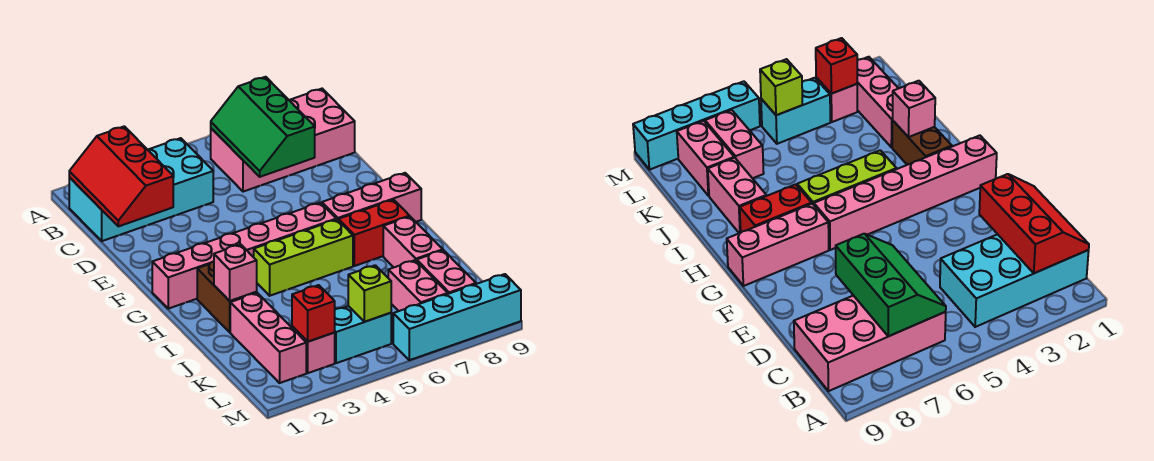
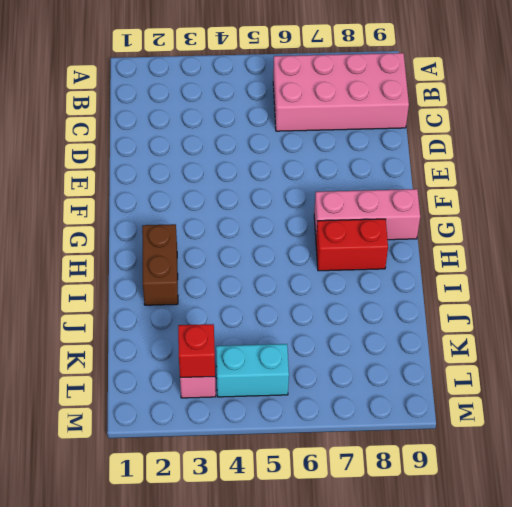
none -> cyan 2x4 brick [69,138,213,241]
none -> pink 1x6 brick [152,203,336,309]
none -> lime 1x3 brick [254,219,353,296]

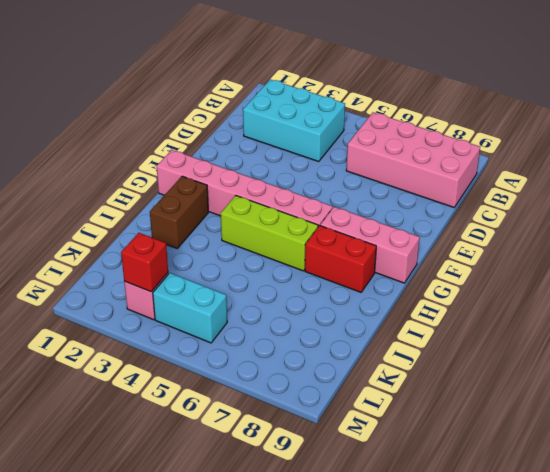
cyan 2x3 brick [243,79,345,162] -> cyan 2x4 brick [69,138,213,241]
none -> pink 1x2 brick [383,217,443,267]
none -> pink 1x3 brick [230,293,306,383]
none -> pink 1x2 brick [388,260,448,311]

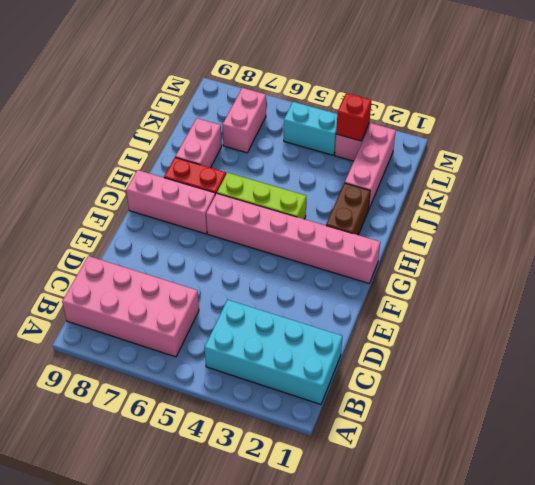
none -> pink 1x2 brick [417,250,476,294]
none -> cyan 1x4 brick [393,274,521,360]
none -> red 2x3 slope [69,126,173,226]

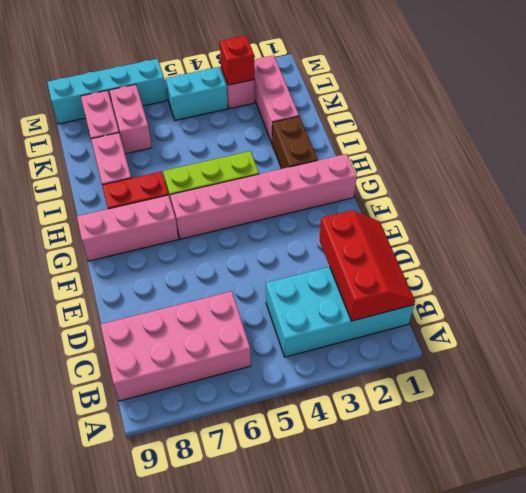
none -> green 2x3 slope [211,77,315,177]
none -> pink 1x1 brick [214,244,257,301]
none -> lime 1x1 brick [348,265,391,322]

